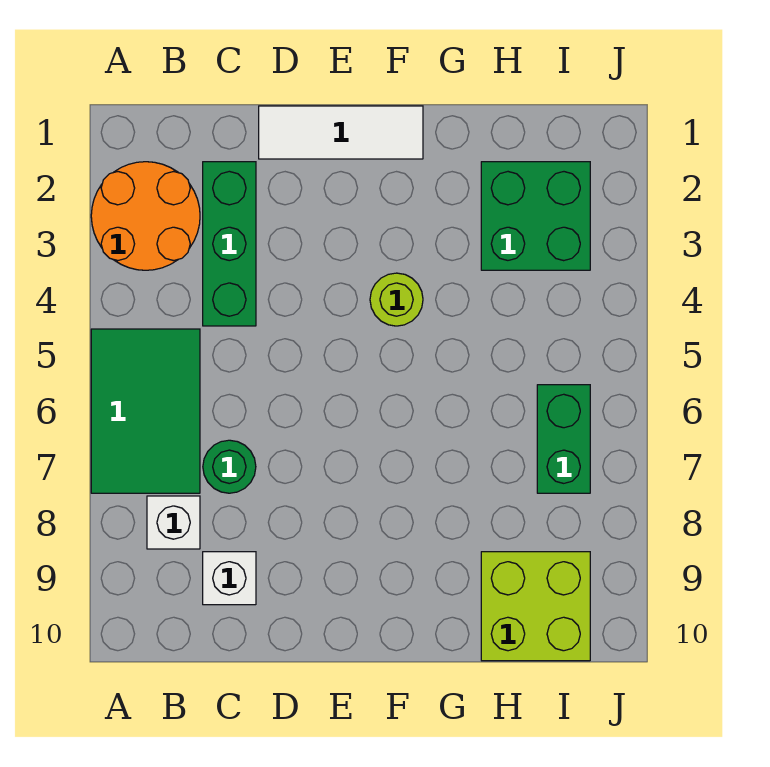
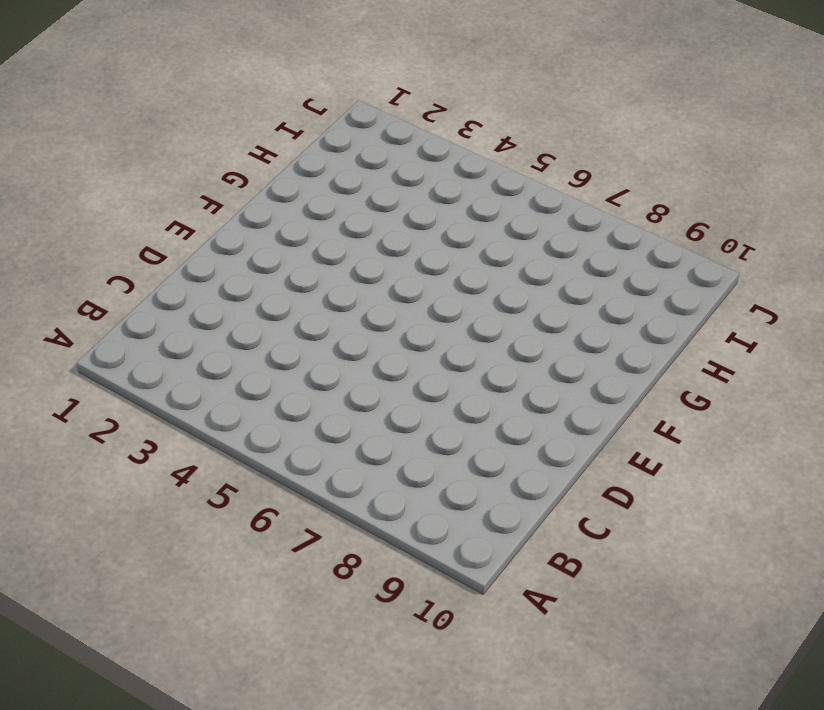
none -> orange 2x2 round brick [91,162,200,270]
none -> green 2x3 tile [91,329,200,493]

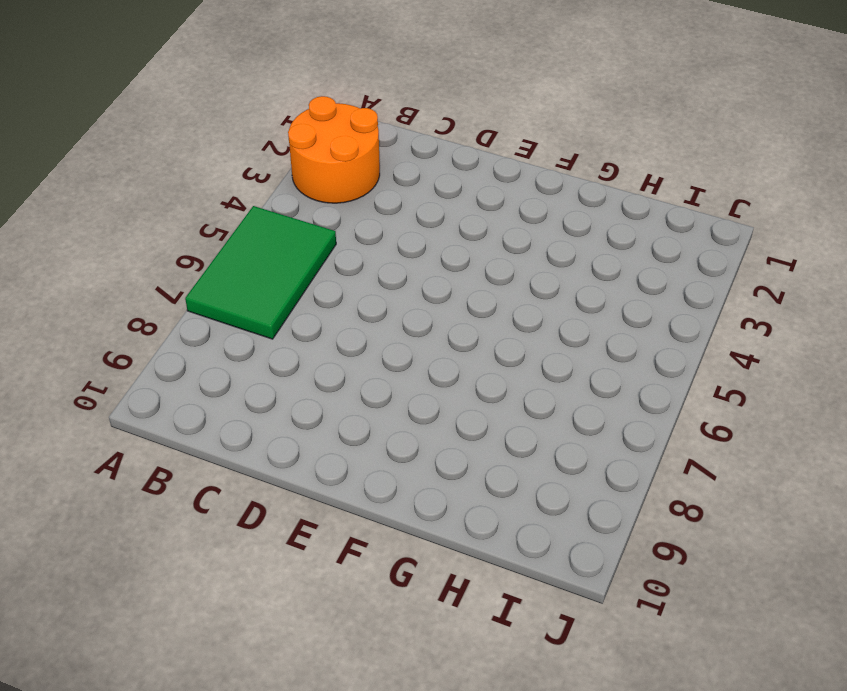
none -> white 1x1 brick [147,496,200,549]
none -> green 1x3 brick [203,162,256,326]

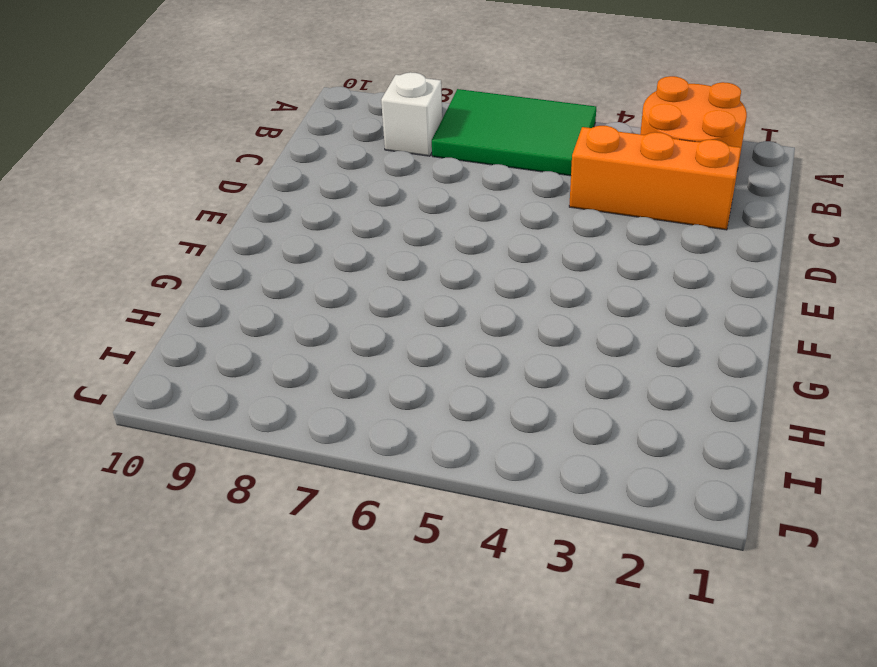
orange 1x3 brick [569,126,741,230] -> green 1x3 brick [203,162,256,326]
none -> green 1x1 round brick [203,440,256,493]
none -> white 1x1 brick [203,552,256,605]

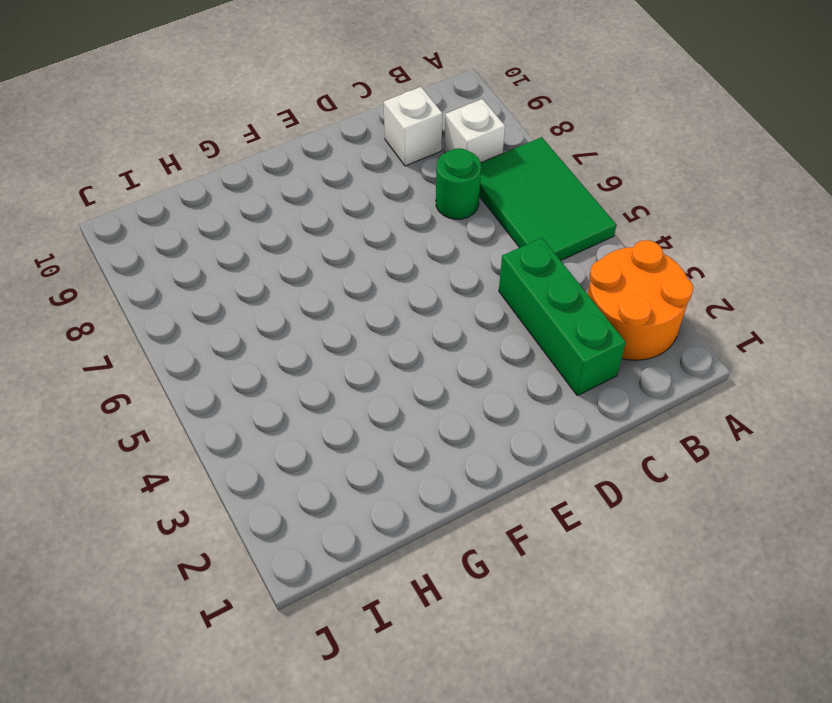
none -> white 1x3 tile [259,106,423,159]
none -> lime 1x1 round brick [370,273,423,326]

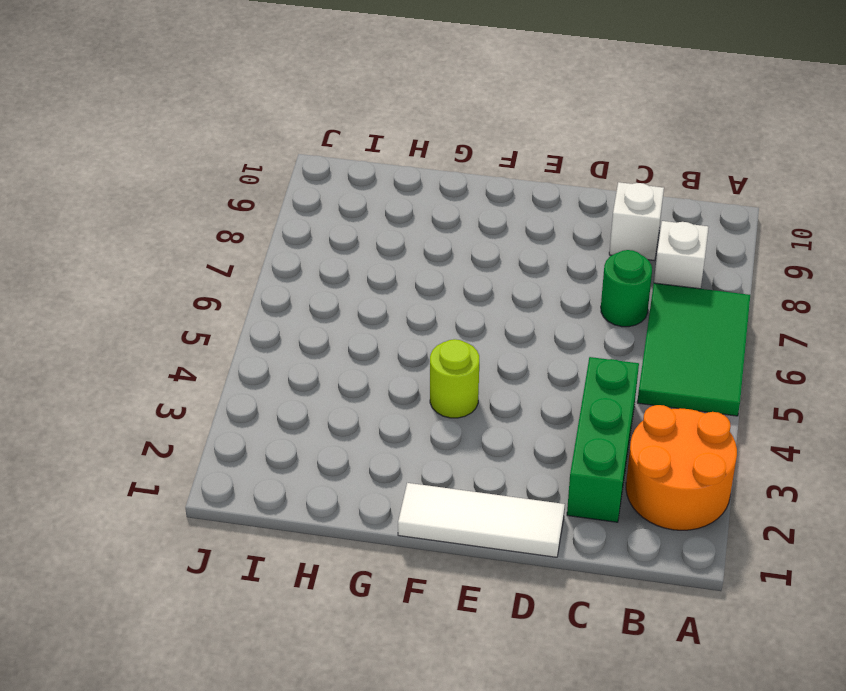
none -> green 2x2 brick [481,162,590,270]
none -> lime 2x2 brick [481,552,590,661]

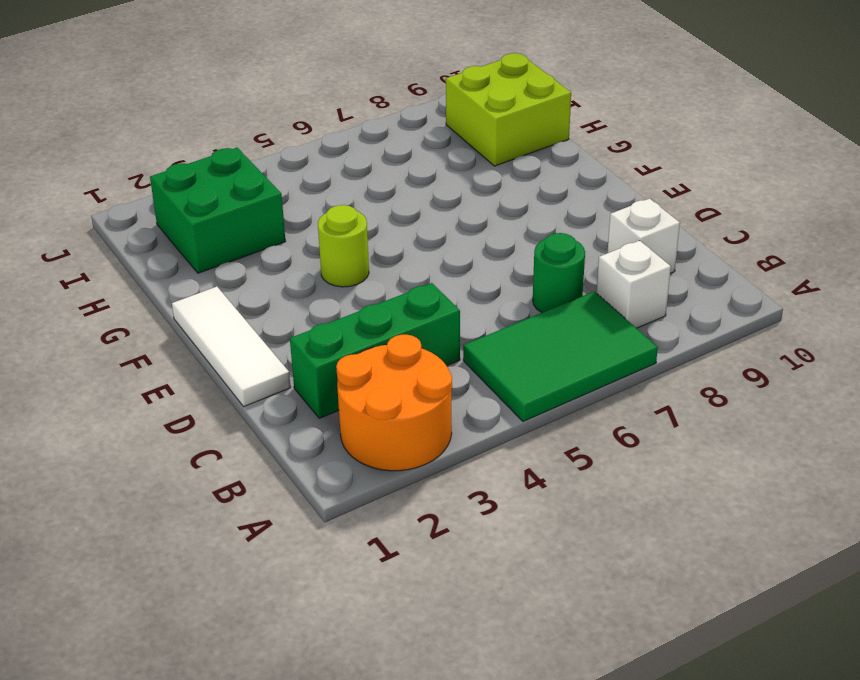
none -> green 1x2 brick [537,385,590,493]

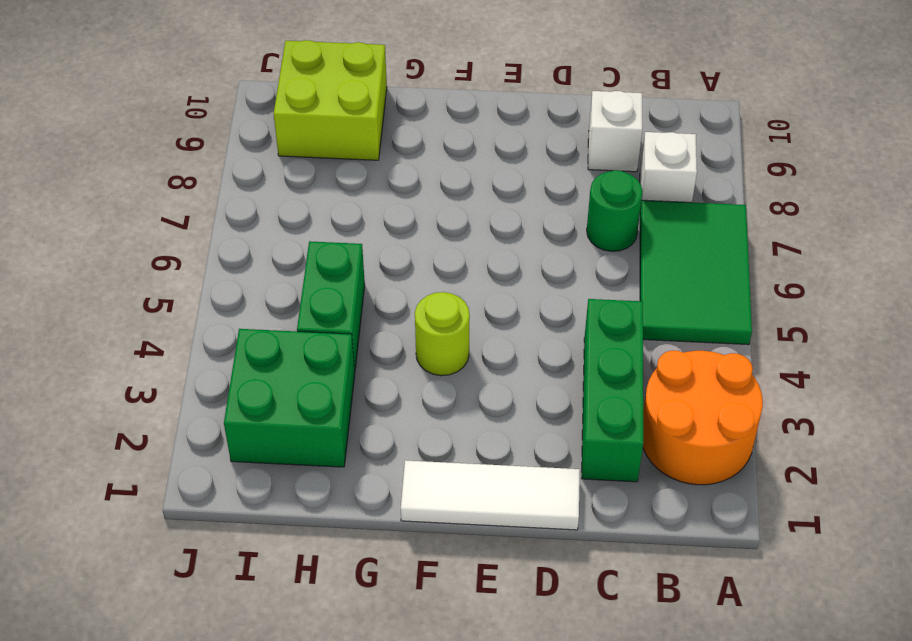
green 1x2 brick [297,241,365,369] -> green 1x2 brick moved to [537,385,590,493]

